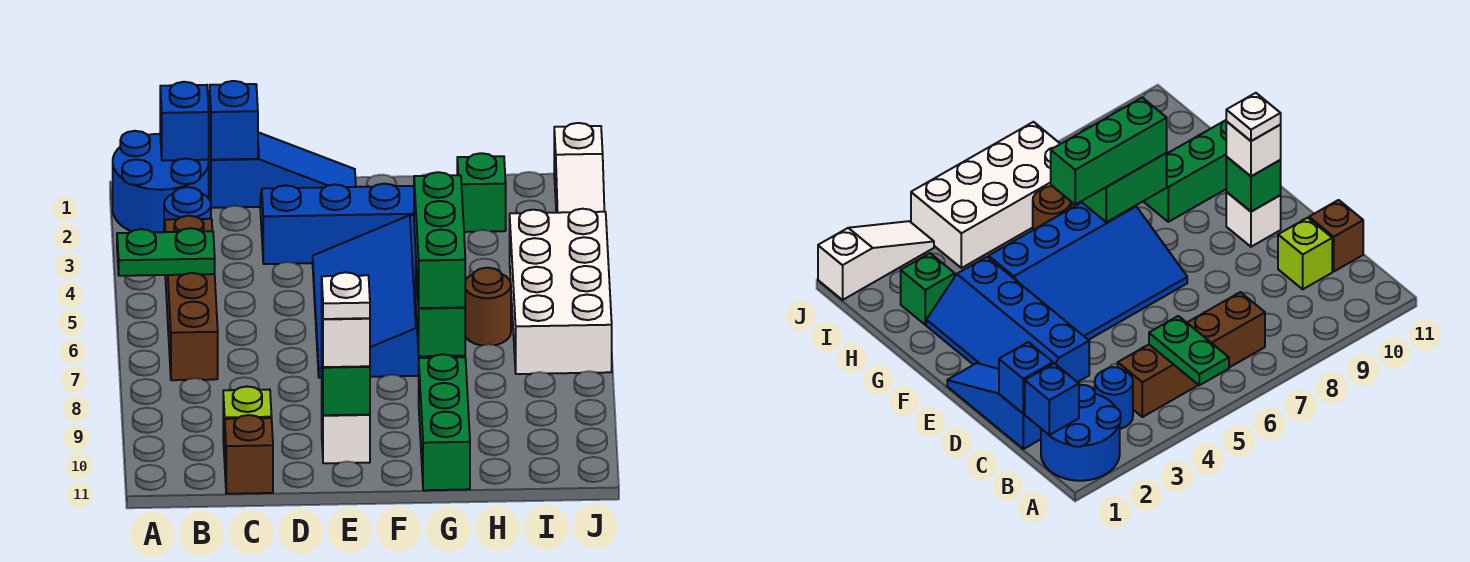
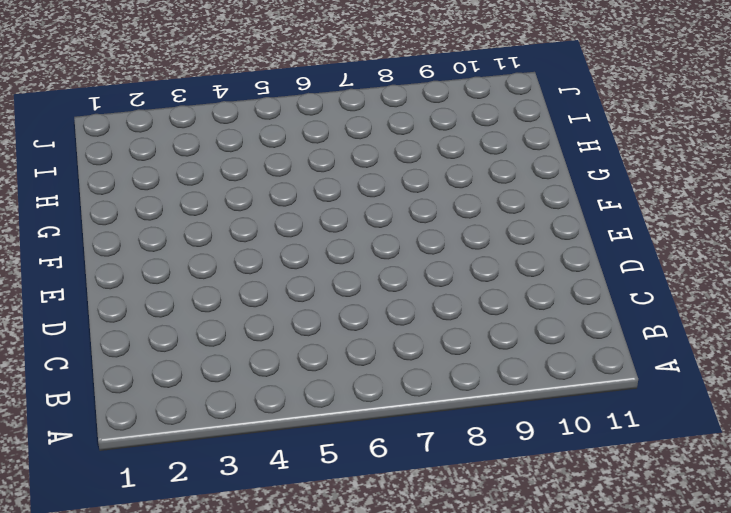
none -> blue 2x2 round brick [113,131,209,232]
none -> blue 1x1 round brick [164,187,211,232]
none -> brown 1x4 brick [165,216,218,380]

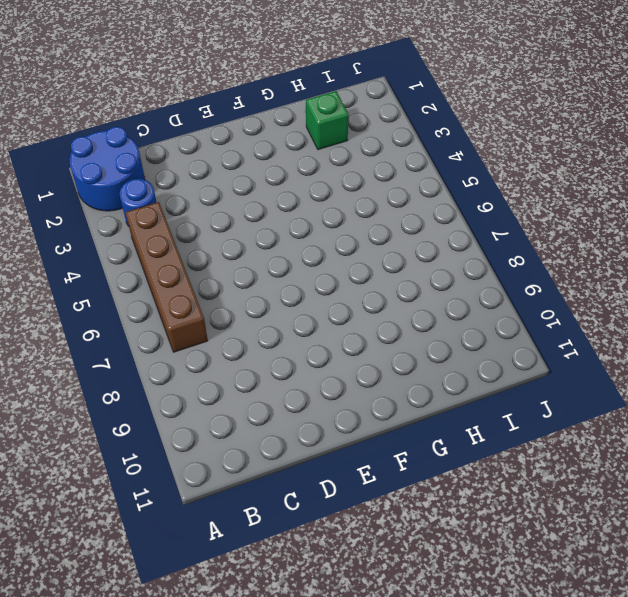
none -> blue 1x3 slope [210,132,356,208]
none -> lime 1x1 brick [223,387,272,462]
none -> brown 1x1 brick [225,415,273,494]

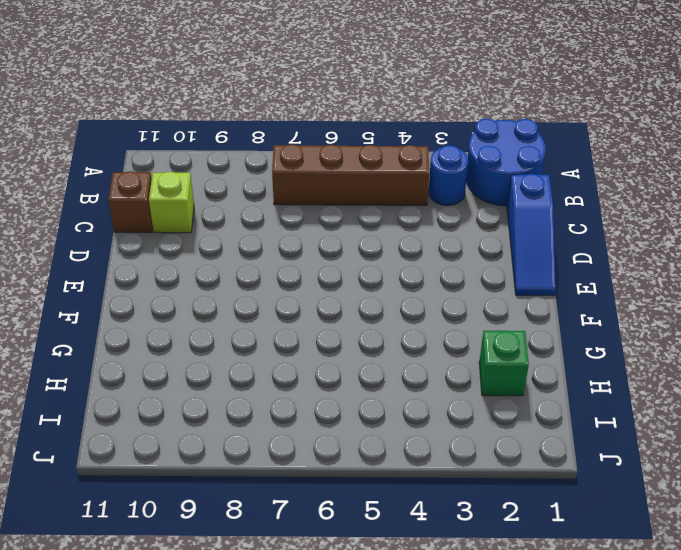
none -> blue 2x4 slope [260,184,414,264]
none -> blue 3x4 slope [313,215,464,378]
none -> white 1x1 brick [322,404,370,463]

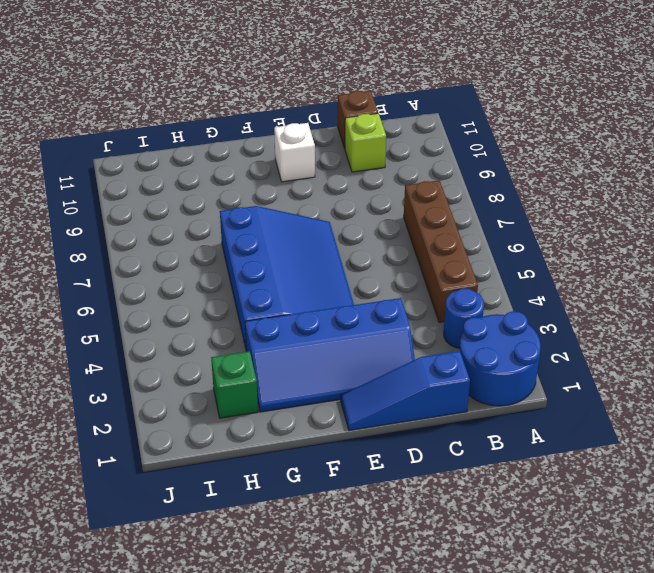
none -> green 1x3 brick [419,354,470,490]
none -> brown 1x1 round brick [465,268,511,345]
none -> white 2x4 brick [510,209,612,374]

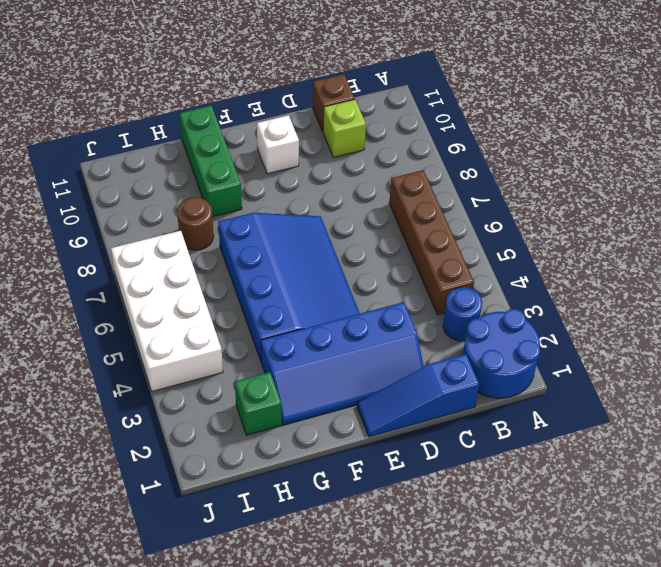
brown 1x1 round brick [177,197,214,250] -> brown 1x1 round brick moved to [465,268,511,345]
none -> white 1x3 slope [554,123,604,213]
none -> green 1x2 plate [117,228,215,276]
none -> blue 1x1 brick [160,82,209,161]

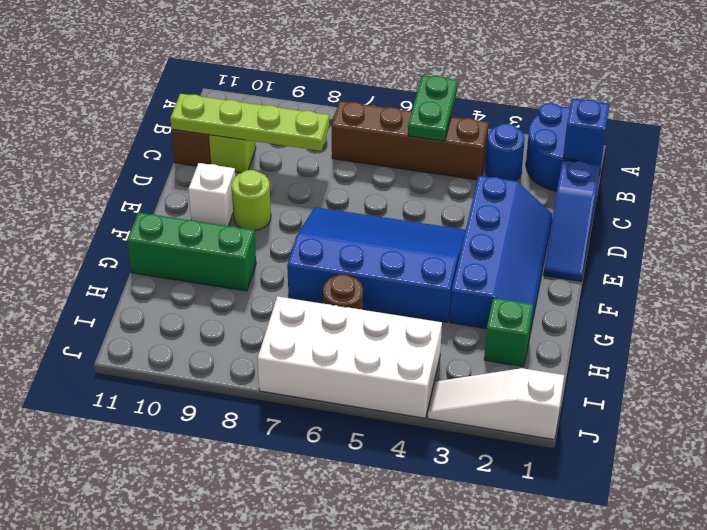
lime 1x4 plate [170,94,329,151] -> none
lime 1x1 round brick [232,170,271,231] -> none
none -> blue 1x1 brick [210,81,258,160]
none -> green 1x1 brick [322,355,370,415]
none -> green 1x2 brick [416,269,465,356]

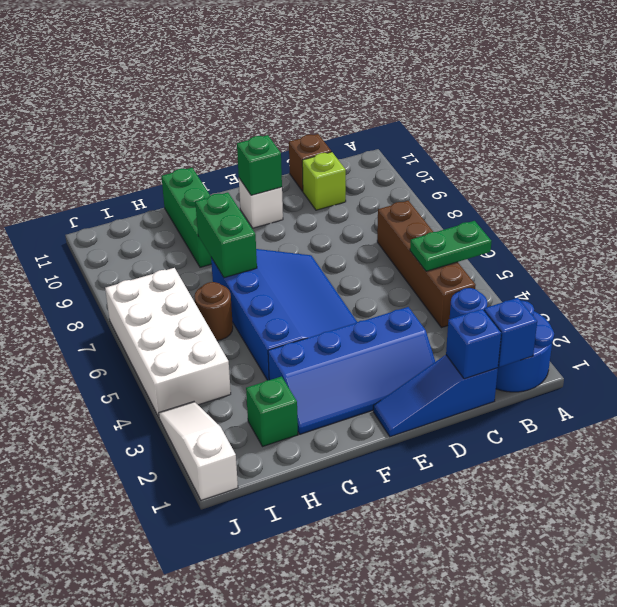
none -> white 1x1 brick [322,307,370,367]
none -> green 1x3 brick [414,172,465,308]
none -> white 1x1 plate [322,272,370,319]

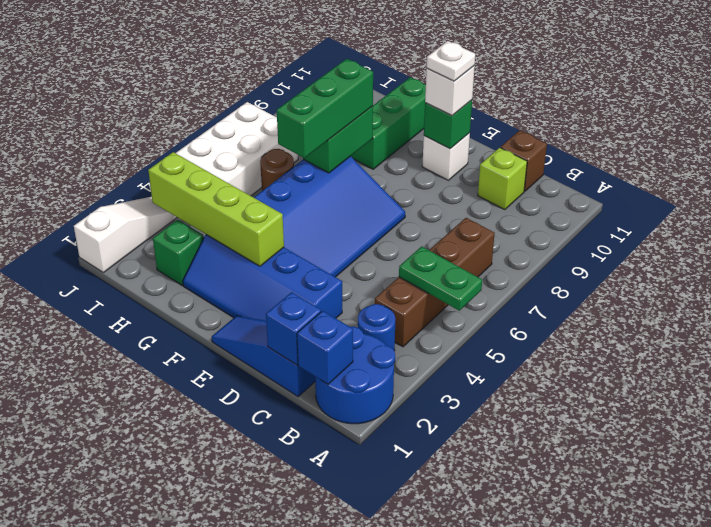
lime 1x4 brick [148,152,284,266] -> none

